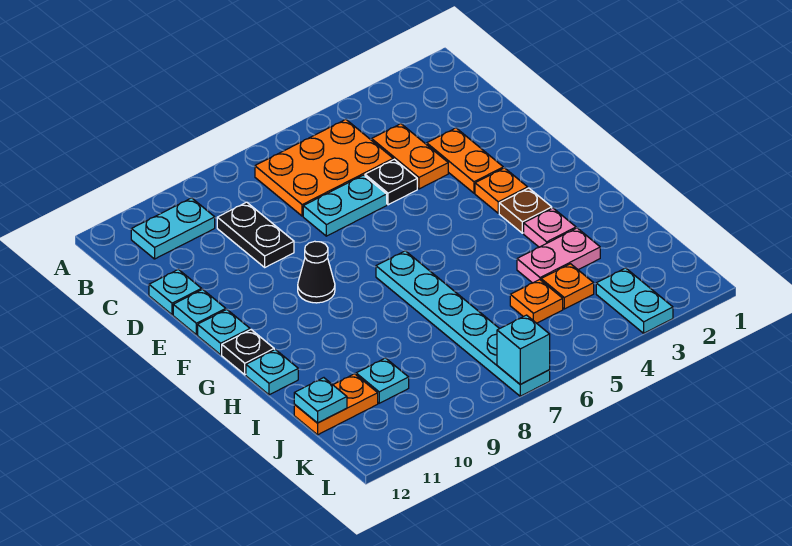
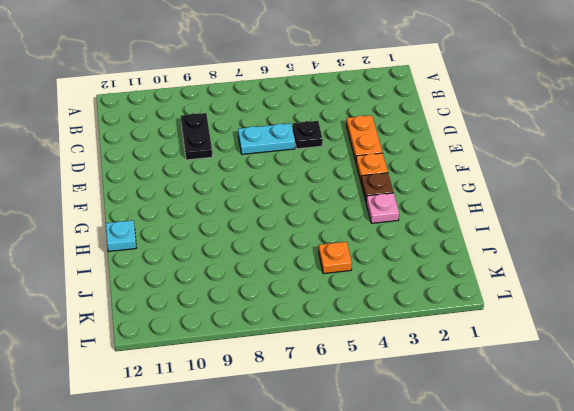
none -> orange 2x3 plate [255,119,393,216]
none -> cyan 1x2 plate [131,198,215,259]
none -> orange 1x2 plate [372,124,448,189]

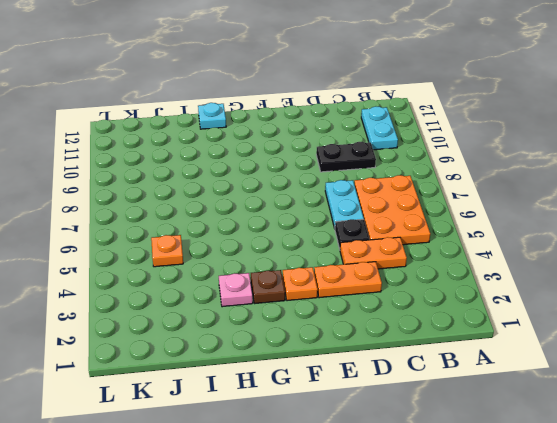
none -> cyan 1x1 plate [149,269,202,315]
none -> cyan 1x1 plate [173,289,226,335]
none -> black 1x1 cone [298,241,335,303]

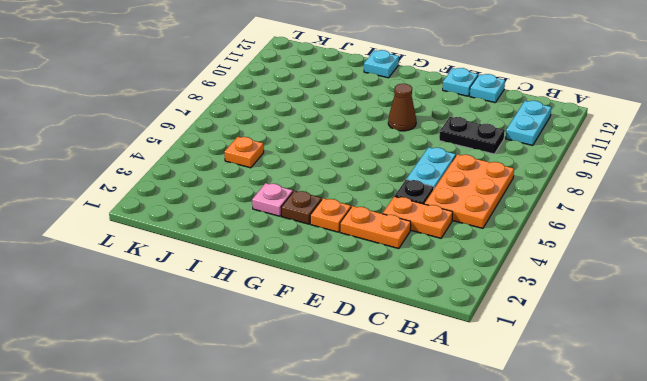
brown 1x1 cone [388,84,416,131] -> black 1x1 cone [298,241,335,303]
none -> cyan 1x1 plate [198,309,250,355]
none -> cyan 1x6 plate [376,251,550,396]
none -> black 1x1 plate [222,330,275,375]

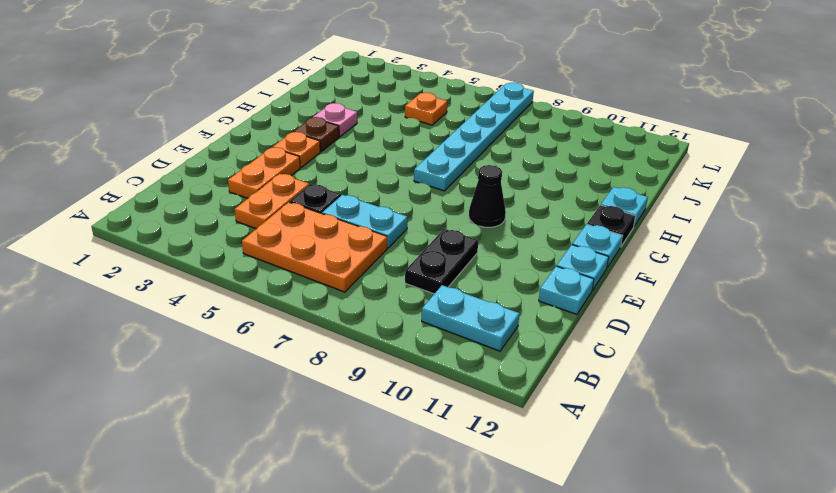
none -> pink 1x2 plate [517,228,600,283]
none -> orange 1x1 plate [541,264,594,309]
none -> cyan 1x1 plate [356,358,409,403]

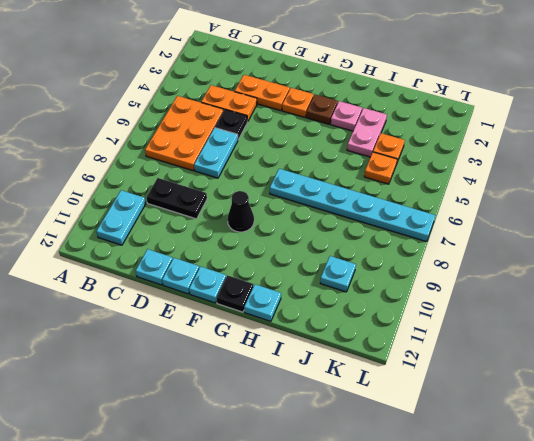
none -> orange 1x2 plate [294,374,378,435]
none -> cyan 1x2 plate [596,268,673,333]
none -> cyan 1x1 plate [294,378,347,423]

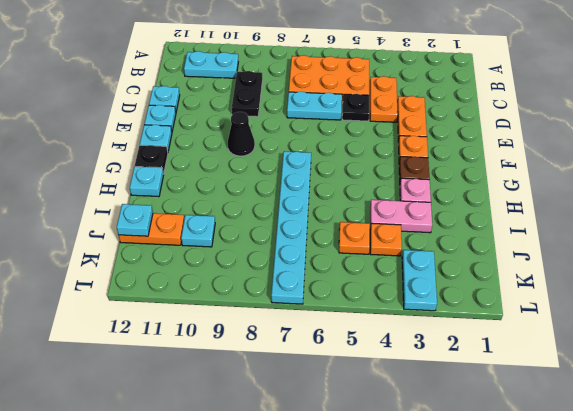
none -> cyan 1x1 brick [497,315,550,384]

